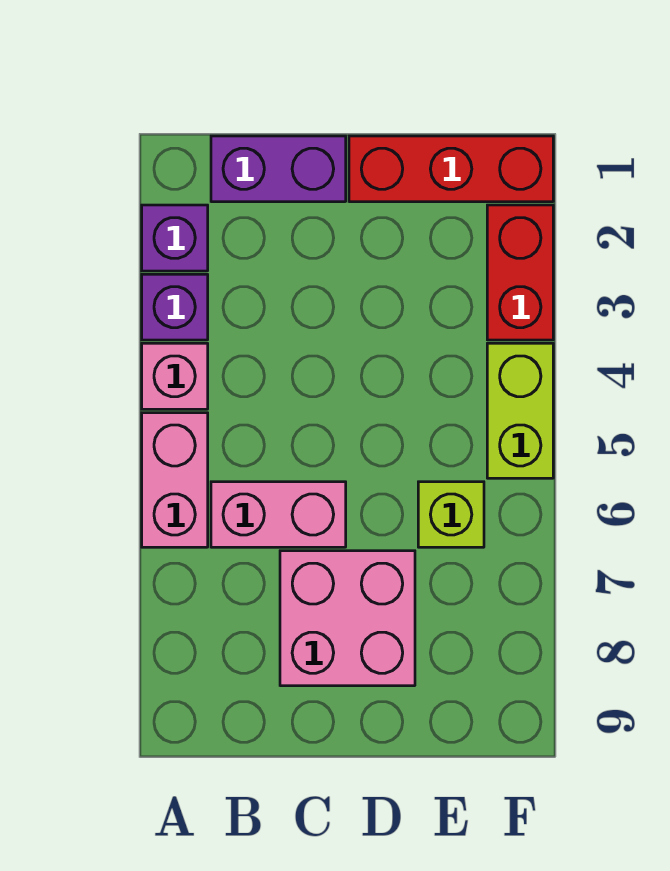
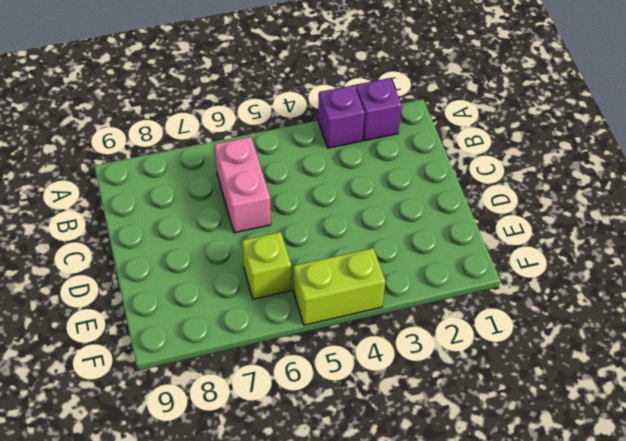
none -> pink 1x1 brick [142,343,208,409]
none -> pink 1x2 brick [142,413,208,547]

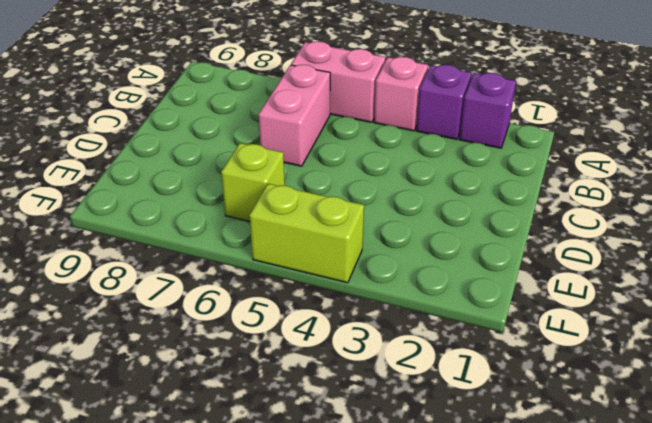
none -> purple 1x2 brick [211,136,346,202]
none -> pink 2x2 brick [280,551,415,686]

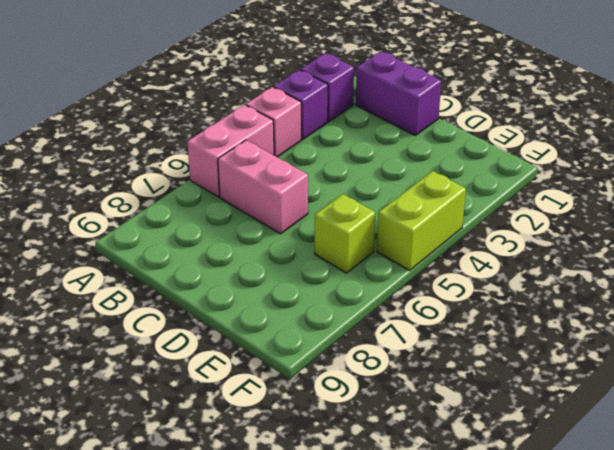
none -> pink 2x2 brick [280,551,415,686]
none -> red 1x3 brick [349,136,553,202]

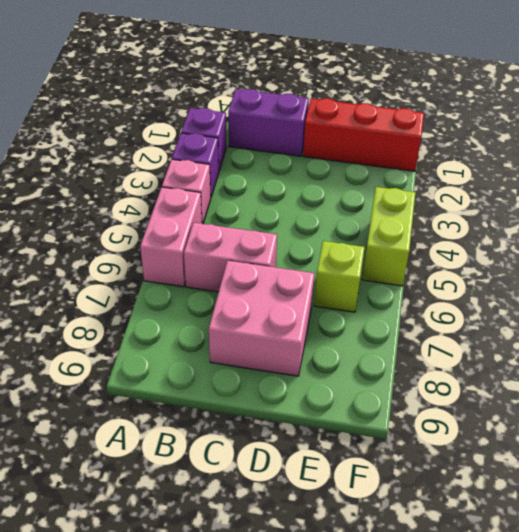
none -> red 1x2 brick [487,205,553,340]

